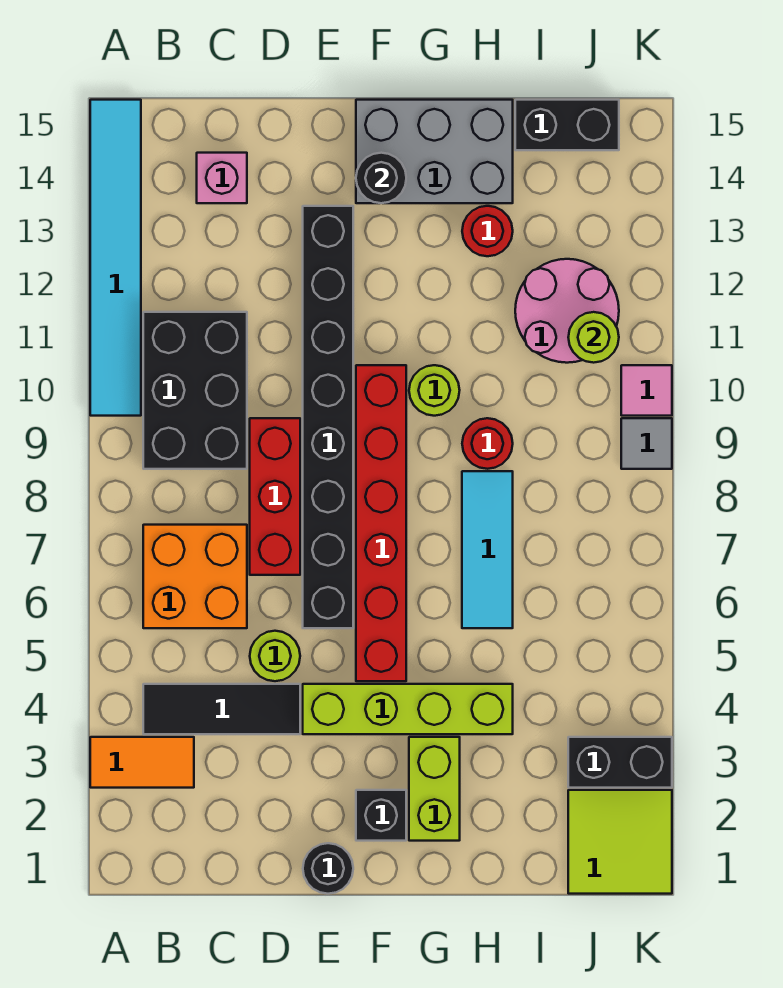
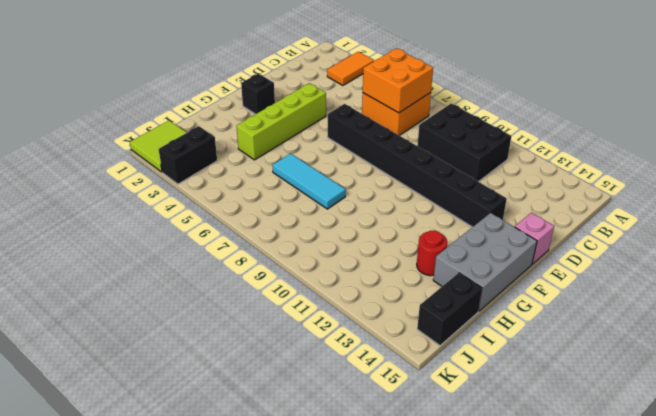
orange 2x2 brick [363,48,433,113] -> none
pink 1x1 brick [515,213,554,264] -> pink 1x1 brick moved to [197,153,247,203]
none -> cyan 1x6 tile [90,100,141,416]
none -> black 1x3 tile [143,684,300,734]
none -> lime 1x1 round brick [250,631,300,681]

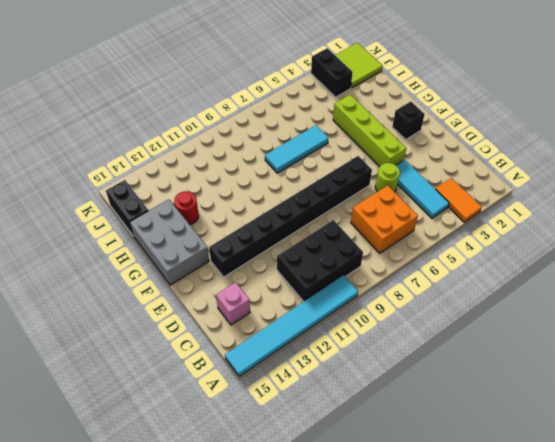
cyan 1x3 tile [396,160,449,218] -> black 1x3 tile [143,684,300,734]
none -> red 1x3 brick [250,418,300,575]
none -> black 1x1 round brick [303,843,353,894]
none -> red 1x6 brick [356,365,406,681]

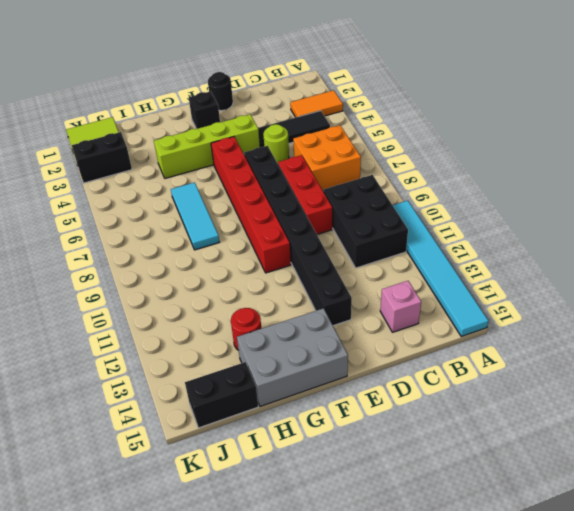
none -> lime 1x2 brick [409,737,460,841]
none -> lime 1x1 round brick [409,365,460,416]
none -> red 1x1 round brick [462,418,513,469]

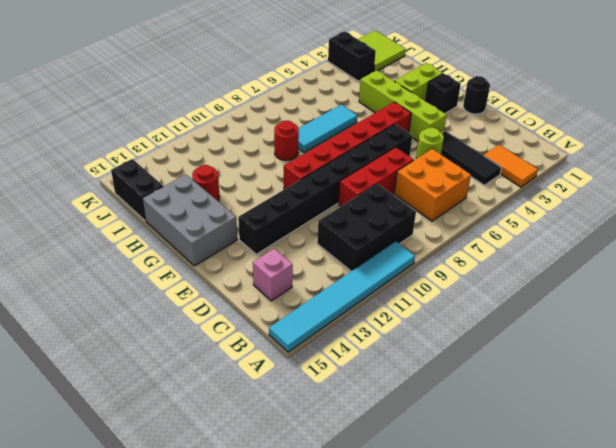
none -> lime 1x1 round brick [409,365,460,416]
none -> pink 2x2 round brick [515,259,619,363]
none -> grey 1x1 tile [621,418,672,469]

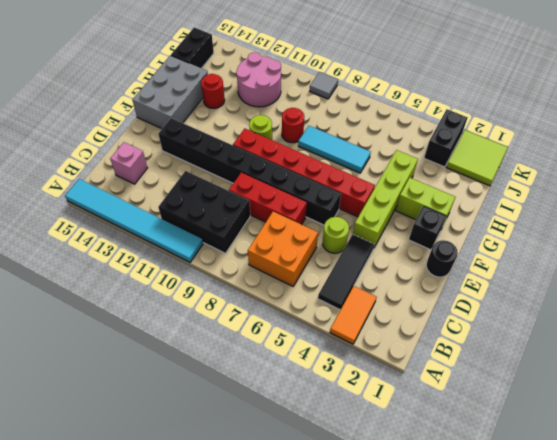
none -> pink 1x1 tile [621,365,672,416]
none -> black 1x1 round brick [356,153,406,203]
none -> lime 1x1 round brick [568,312,619,363]

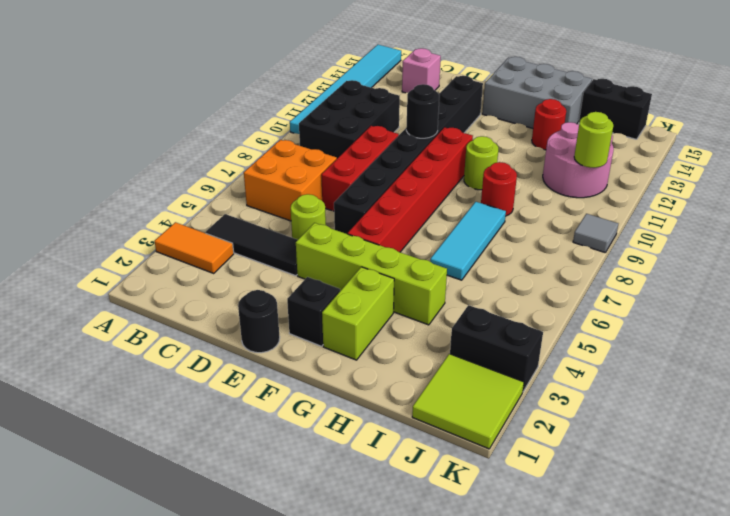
black 1x1 round brick [406,84,439,138] -> black 1x1 round brick moved to [356,153,406,203]
none -> pink 1x1 tile [621,365,672,416]

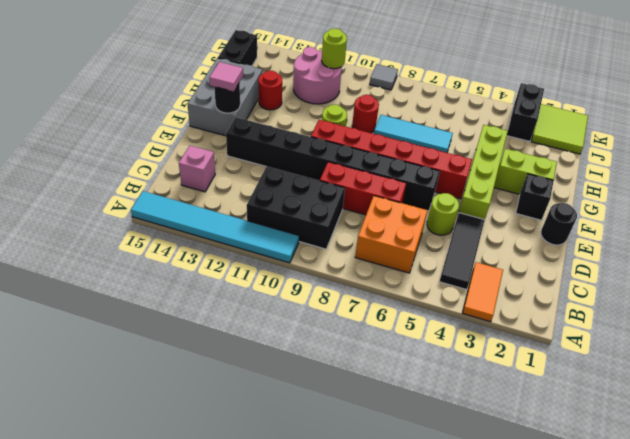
pink 1x1 tile [209,62,243,91] -> pink 1x1 tile moved to [621,365,672,416]

